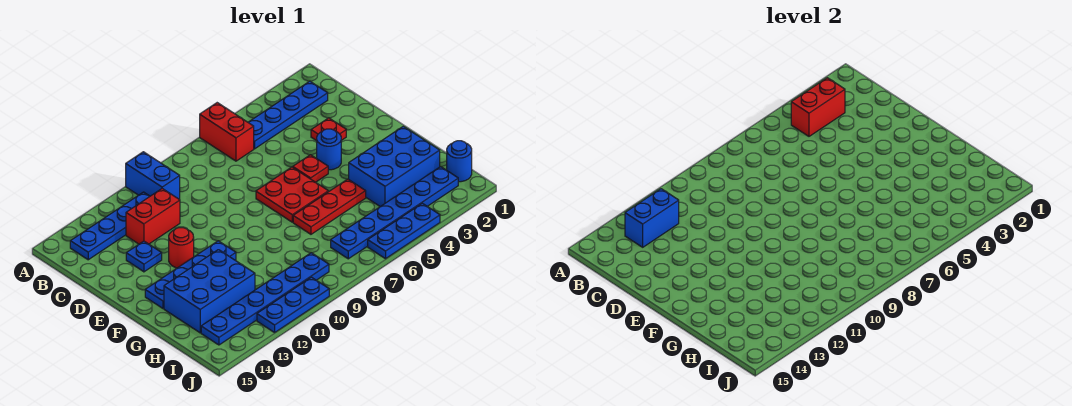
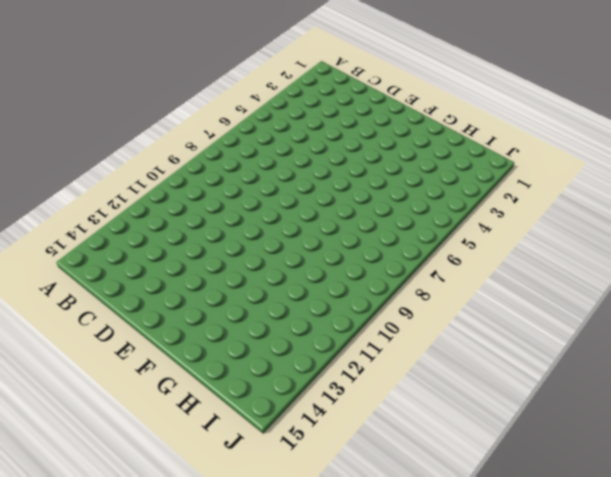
none -> red 1x2 brick [200,103,254,161]
none -> blue 1x2 brick [126,152,180,199]
none -> blue 1x4 plate [248,81,328,149]

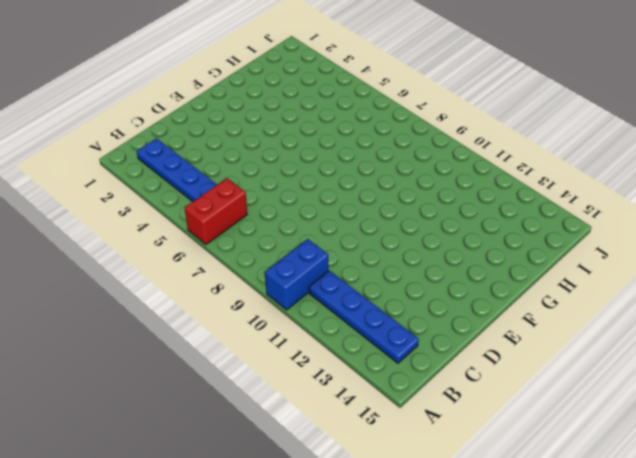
none -> red 1x2 brick [126,189,180,244]
none -> red 1x1 plate [311,118,346,141]
none -> blue 1x1 plate [126,241,162,272]

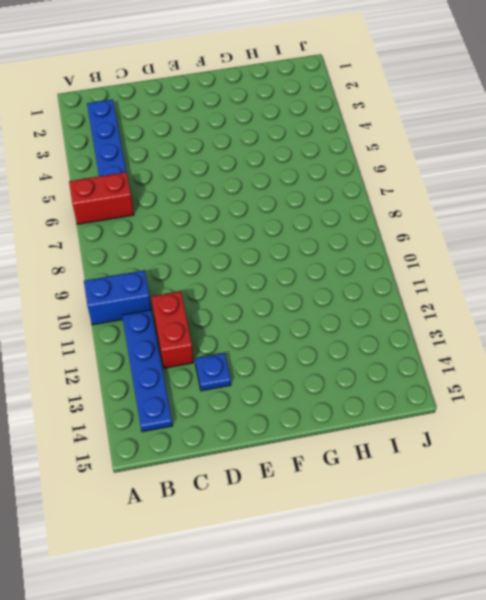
none -> red 1x1 plate [311,118,346,141]
none -> blue 1x1 round brick [317,129,341,170]
none -> red 1x1 plate [293,155,328,182]

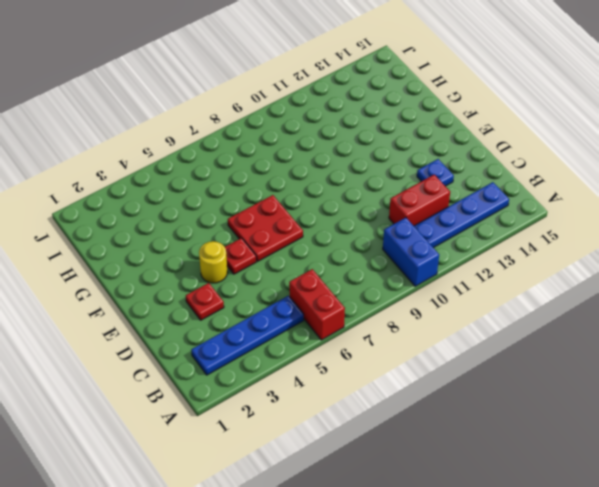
yellow 1x1 round brick [199,241,228,283] -> blue 1x1 round brick [317,129,341,170]
none -> red 1x1 round brick [169,228,194,268]
none -> blue 1x4 plate [145,241,236,308]
none -> blue 2x3 brick [349,126,440,207]

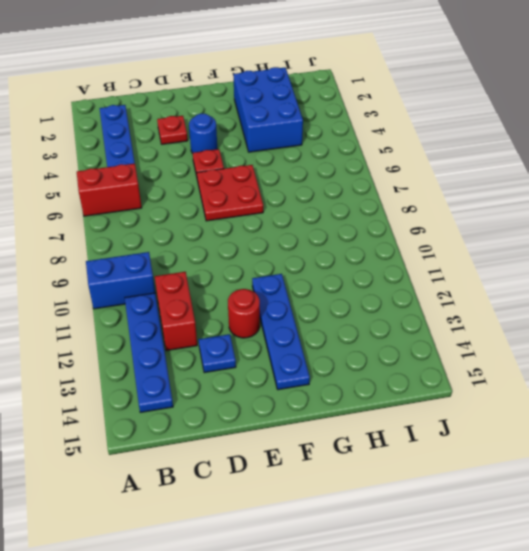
none -> red 1x3 plate [293,179,366,234]
none -> blue 2x3 brick [164,250,255,333]
none -> blue 1x1 round brick [447,141,472,182]

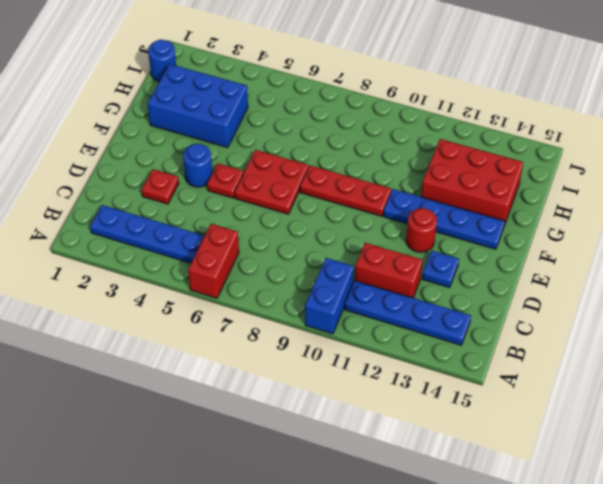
red 1x3 plate [300,165,391,216] -> red 1x3 plate moved to [293,179,366,234]
red 2x3 brick [421,139,523,225] -> blue 2x3 brick [164,250,255,333]
none -> blue 1x6 plate [331,167,458,259]
none -> blue 1x6 plate [201,253,329,345]
none -> blue 1x3 plate [368,203,440,259]

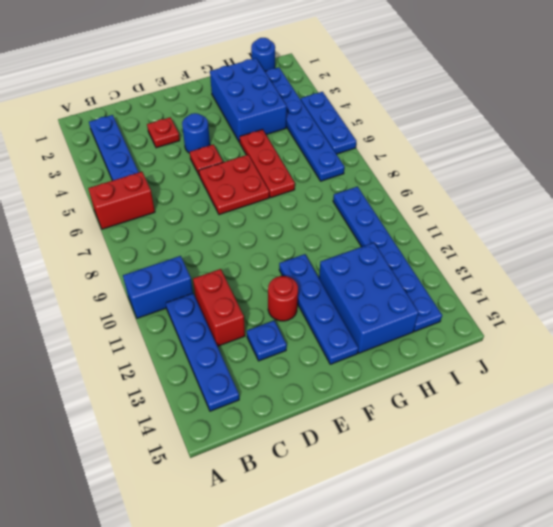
none -> blue 1x3 plate [257,277,329,332]
none -> red 1x2 brick [791,78,845,136]
none -> blue 1x2 brick [625,189,679,247]

